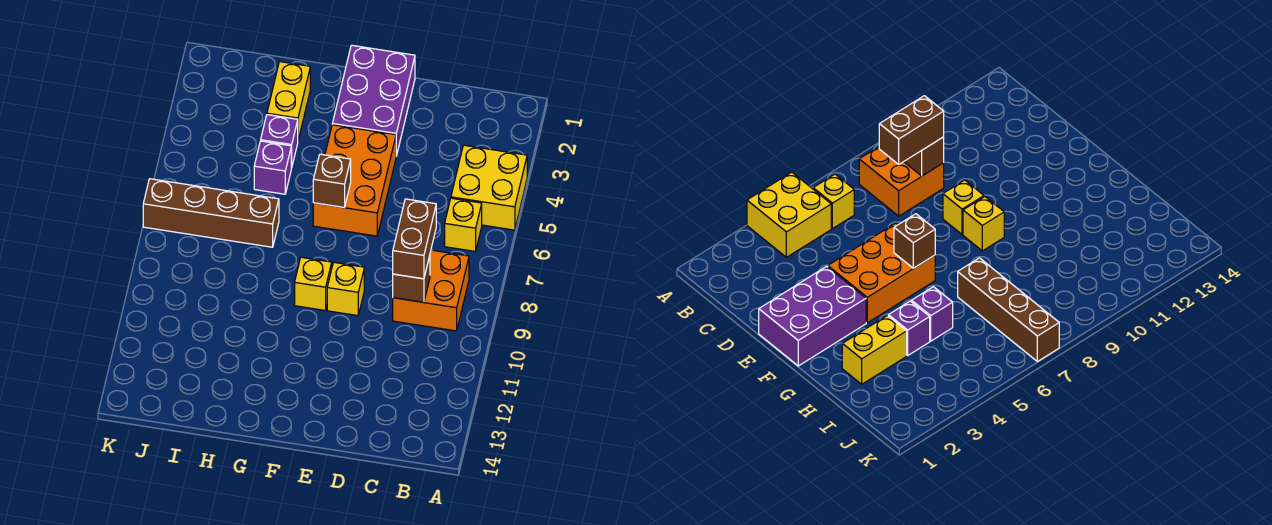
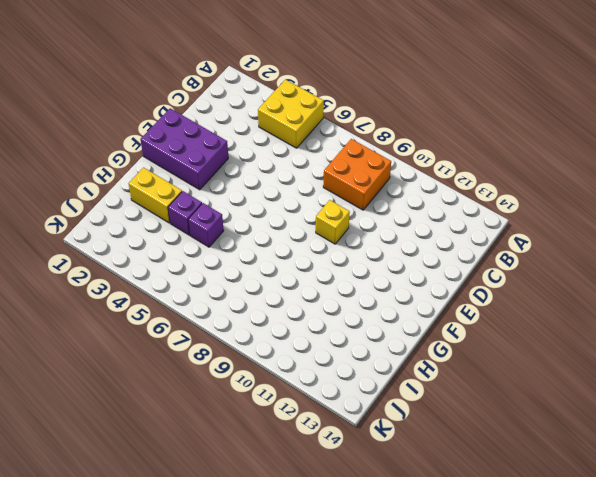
none -> yellow 1x1 brick [445,198,482,251]
none -> orange 2x3 brick [313,125,396,236]
none -> yellow 1x1 brick [295,257,332,310]

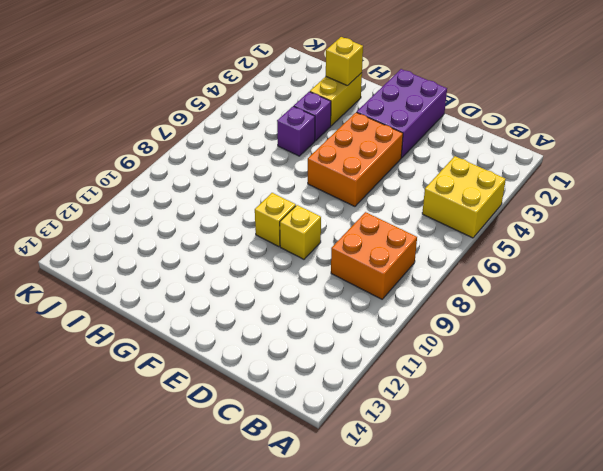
yellow 1x1 brick [326,37,363,86] -> yellow 1x1 brick moved to [445,198,482,251]
none -> brown 1x4 brick [143,179,279,247]
none -> brown 1x1 brick [393,256,430,302]
none -> brown 1x1 brick [313,154,351,208]

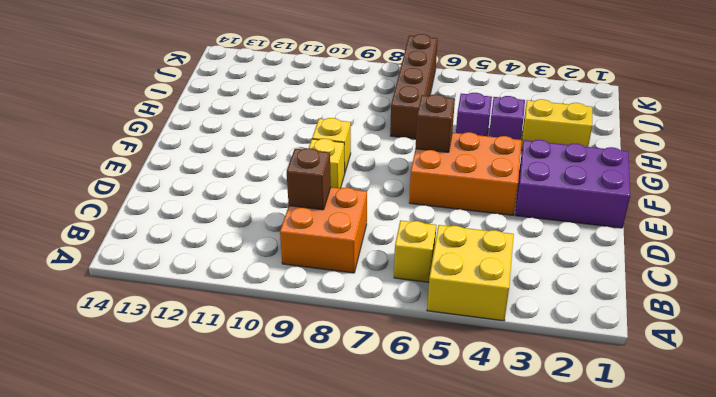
none -> brown 1x2 brick [393,199,436,279]

